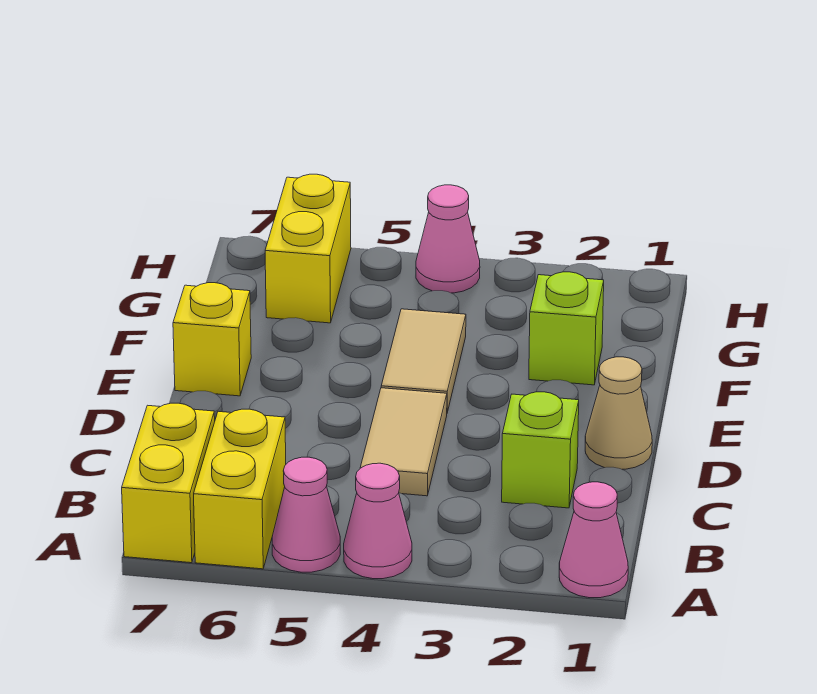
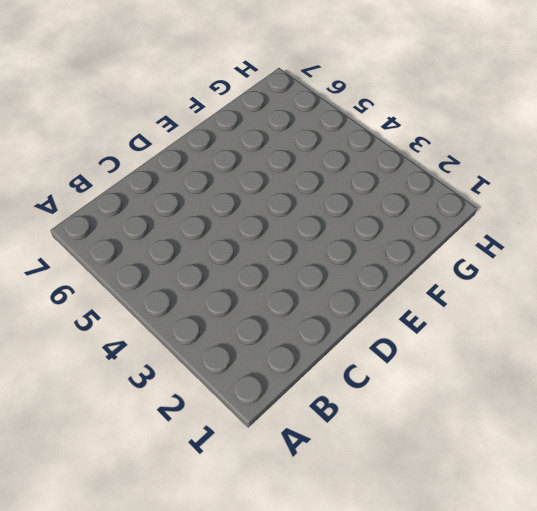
none -> pink 1x1 cone [559,482,628,598]
none -> pink 1x1 cone [344,463,412,579]
none -> pink 1x1 cone [272,457,340,572]

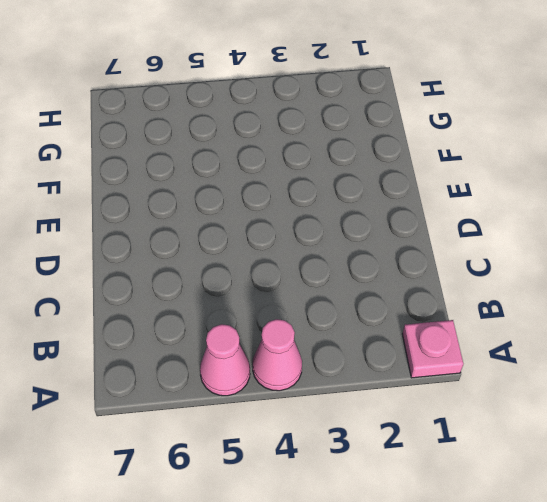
pink 1x1 plate [402,320,463,378] -> pink 1x1 cone [559,482,628,598]
none -> yellow 1x2 brick [194,409,286,569]
none -> yellow 1x2 brick [122,403,215,563]
none -> lime 1x1 brick [502,392,579,508]

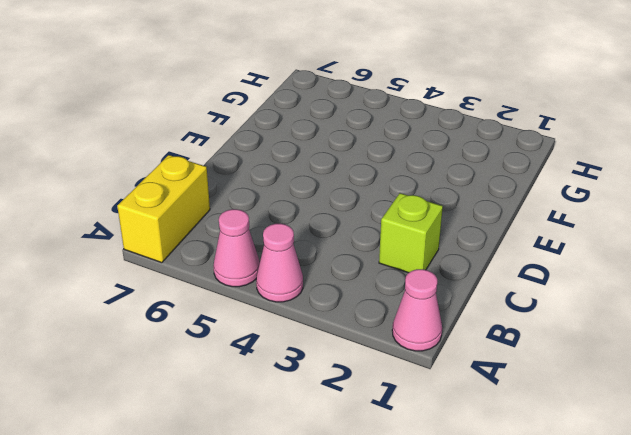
none -> yellow 1x2 brick [194,409,286,569]
none -> tan 1x2 tile [360,388,447,496]
none -> tan 1x1 cone [585,357,652,469]

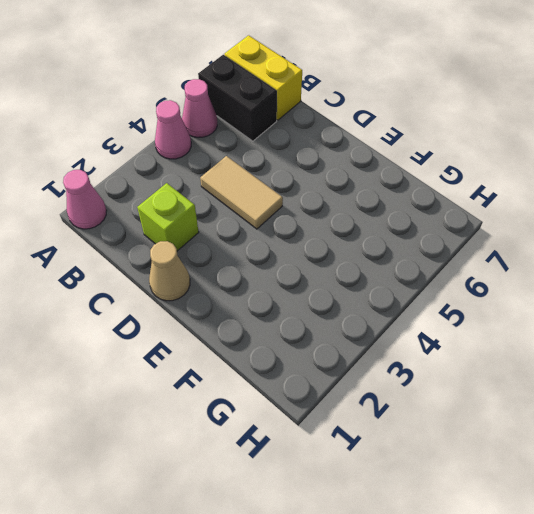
black 1x2 brick [198,55,277,141] -> yellow 1x2 brick [194,409,286,569]
none -> tan 1x2 tile [381,309,466,412]
none -> yellow 1x1 brick [173,283,251,396]
none -> lime 1x1 brick [529,272,604,385]

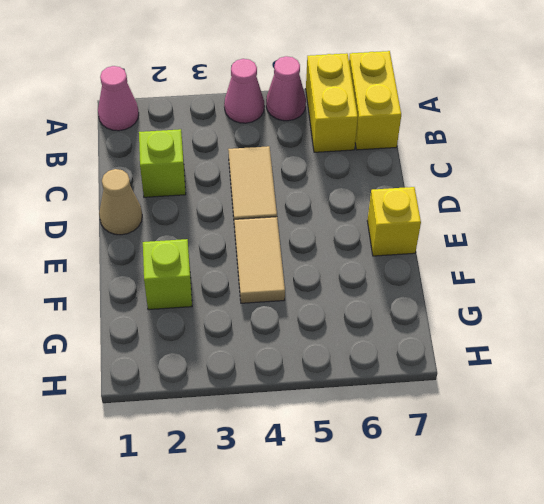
none -> yellow 1x2 brick [265,174,351,323]
none -> pink 1x1 cone [416,185,480,293]

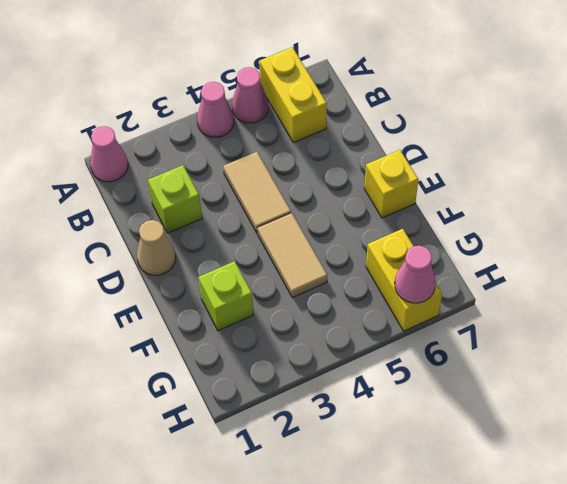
pink 1x1 cone [395,246,436,303] -> pink 1x1 cone moved to [416,185,480,293]
none -> yellow 1x2 brick [122,403,215,563]

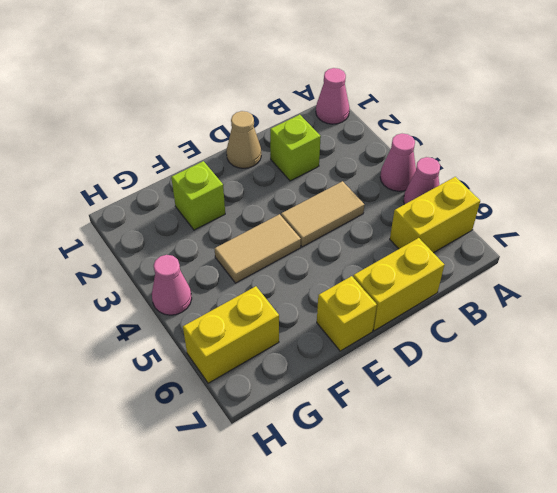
yellow 1x2 brick [353,238,444,331] -> yellow 1x2 brick moved to [122,403,215,563]

